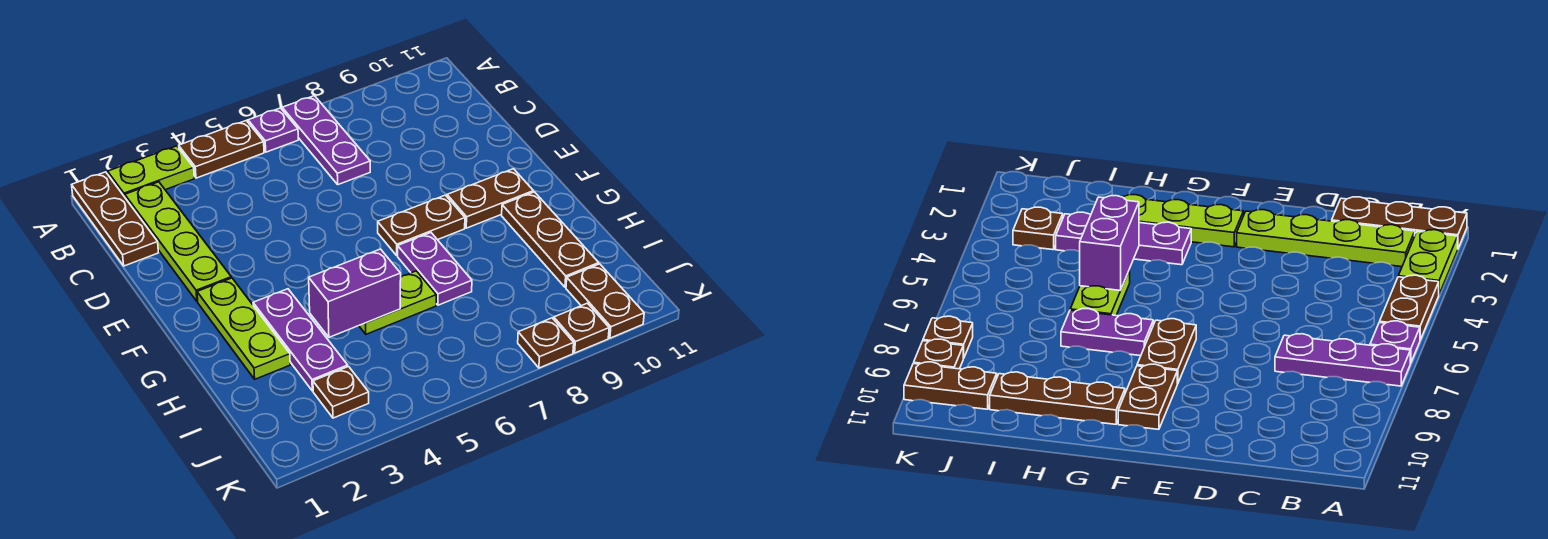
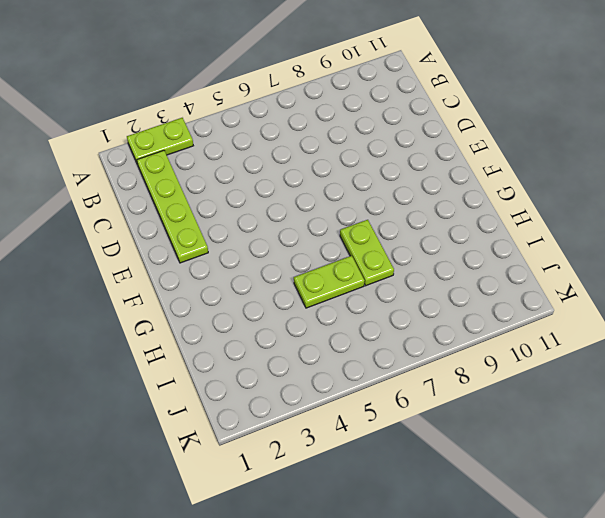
lime 1x2 plate [340,220,394,286] -> purple 1x2 plate [398,233,472,305]
none -> brown 1x3 plate [72,172,158,266]
none -> brown 1x2 plate [179,121,264,178]
none -> purple 1x1 plate [248,108,298,152]

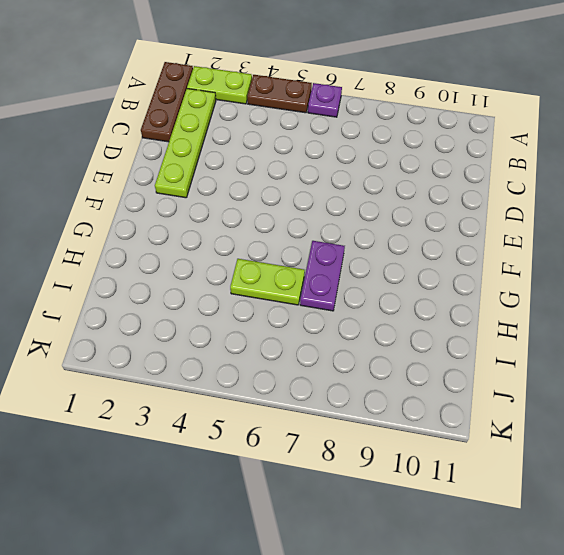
none -> purple 1x3 plate [282,96,370,185]
none -> lime 1x3 plate [197,278,290,379]
none -> brown 1x2 plate [378,195,465,256]

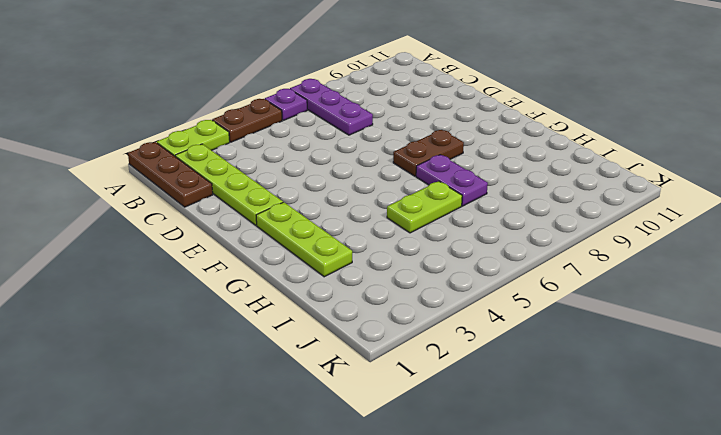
none -> brown 1x2 plate [447,169,533,228]
none -> purple 1x3 plate [253,289,348,391]
none -> brown 1x3 plate [502,192,599,287]

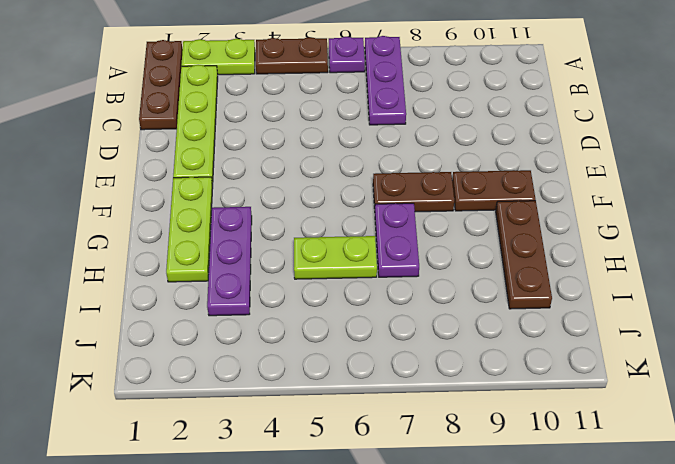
none -> brown 1x1 plate [313,367,369,418]
none -> brown 1x2 plate [566,264,644,338]
none -> brown 1x1 plate [518,318,574,368]

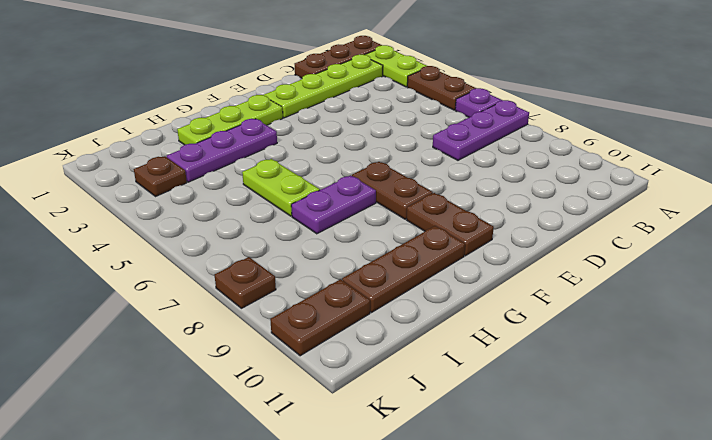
none -> brown 1x1 plate [554,303,609,353]
none -> purple 1x2 brick [309,249,401,337]

